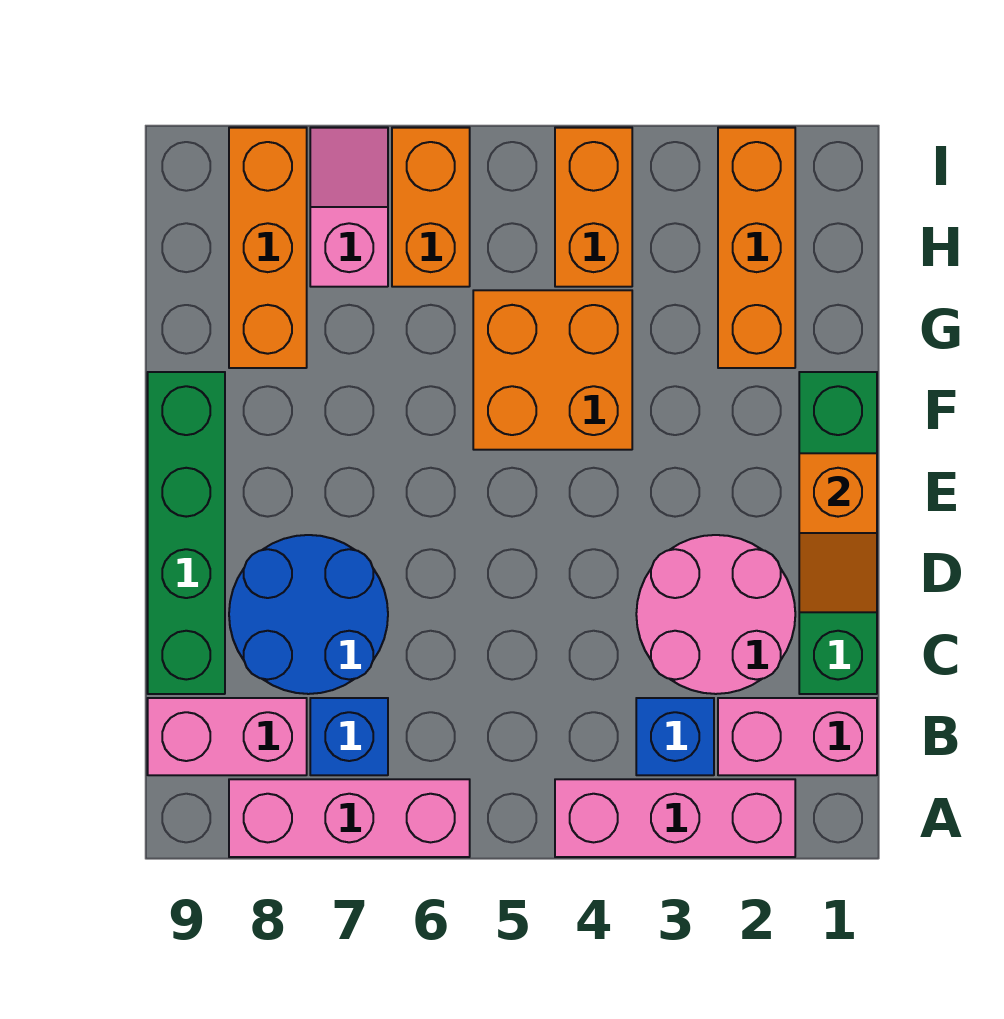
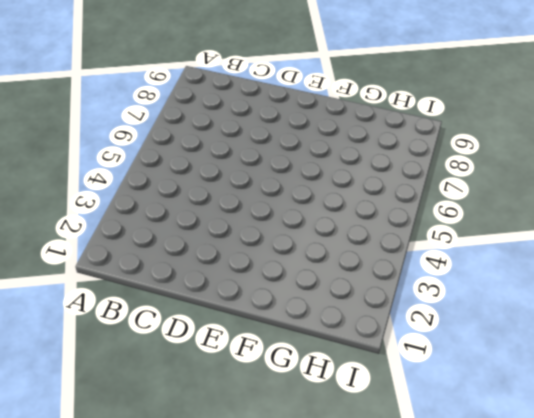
none -> pink 1x3 brick [555,779,795,857]
none -> pink 1x3 brick [229,779,470,857]
none -> pink 1x2 brick [718,698,877,775]

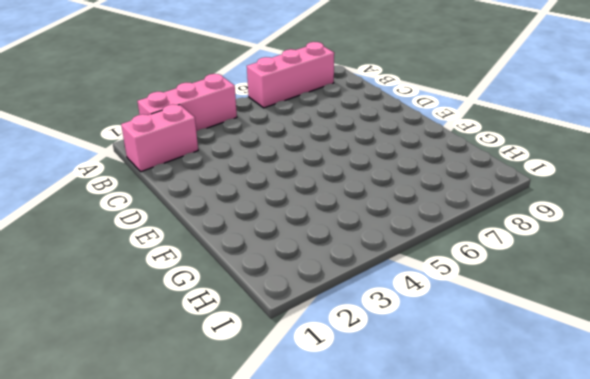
none -> blue 1x1 brick [636,698,714,775]
none -> blue 1x1 brick [310,698,388,775]
none -> pink 1x2 brick [148,698,307,775]

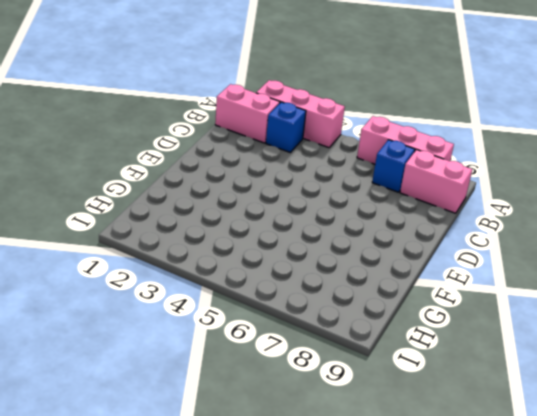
none -> green 1x4 brick [799,372,877,694]
none -> pink 2x2 round brick [636,535,795,694]
none -> blue 2x2 round brick [229,535,388,694]

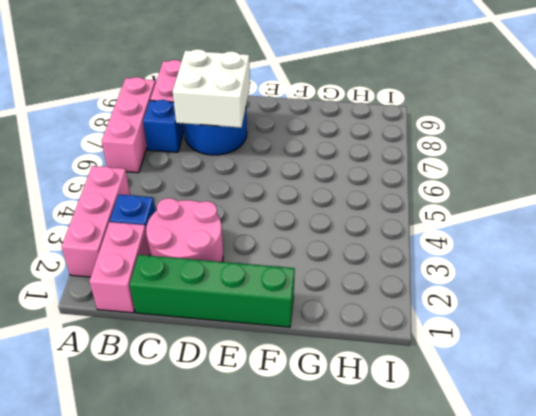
white 2x2 brick [173,49,250,128] -> none
none -> green 1x4 brick [148,372,225,694]
none -> orange 2x2 brick [473,290,632,450]
none -> orange 1x3 brick [718,128,795,368]

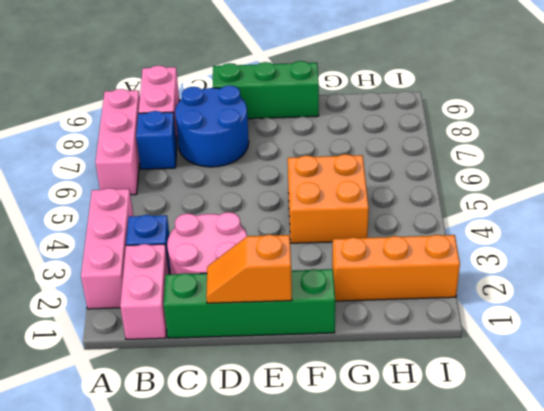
green 1x3 brick [213,61,319,119] -> green 1x4 brick [148,372,225,694]
none -> orange 1x3 brick [229,128,307,368]
none -> orange 1x2 brick [555,128,632,287]
none -> orange 1x2 brick [392,128,470,287]

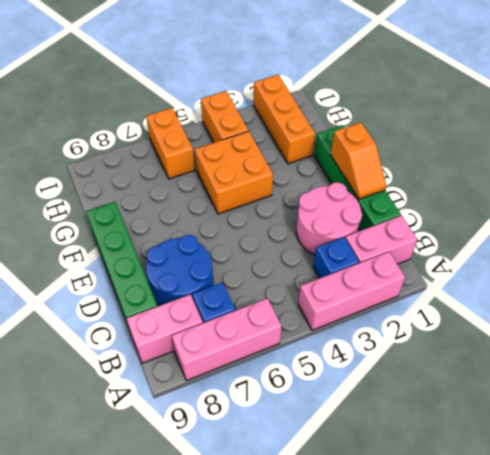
none -> orange 1x3 brick [229,128,307,368]
none -> pink 1x2 slope [310,128,388,287]

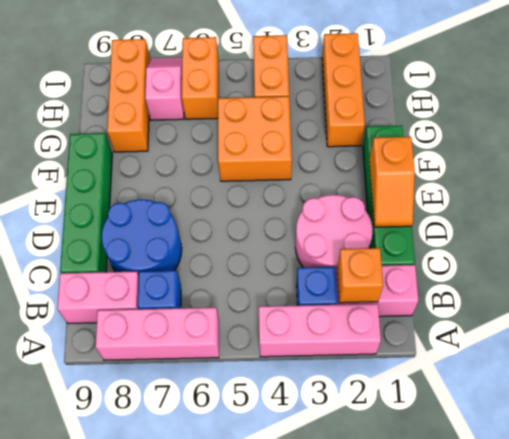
orange 1x1 brick [337,248,383,303] -> none

